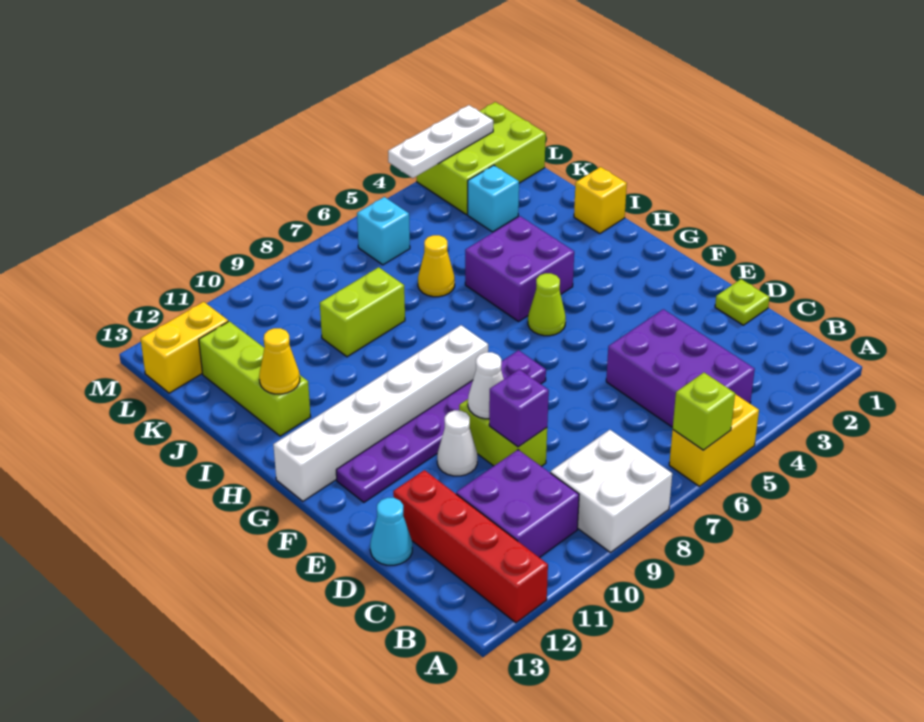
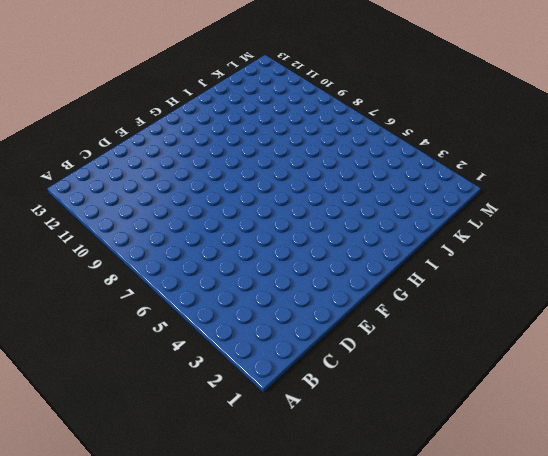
none -> yellow 1x2 brick [669,394,759,486]
none -> white 2x2 brick [550,430,672,552]
none -> red 1x4 brick [393,470,548,623]

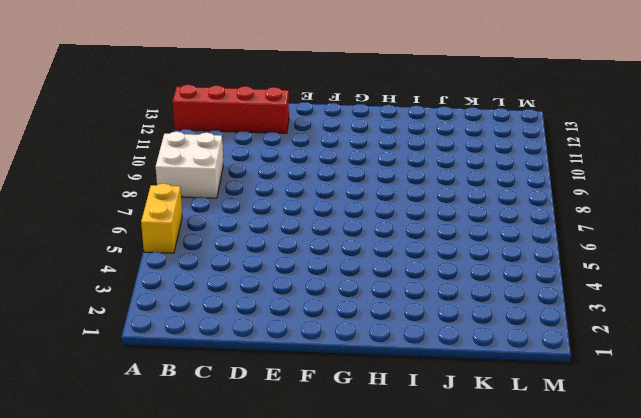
none -> purple 2x3 brick [606,309,755,427]
none -> purple 2x2 brick [456,450,579,558]
none -> lime 1x1 plate [715,279,769,325]

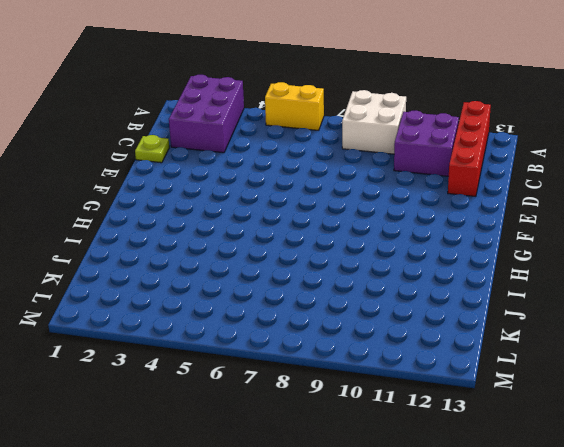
purple 2x3 brick [169,75,244,153] -> purple 2x3 brick moved to [606,309,755,427]
none -> lime 1x2 brick [459,399,547,466]
none -> cyan 1x1 cone [370,498,412,565]
none -> white 1x1 cone [437,410,477,476]

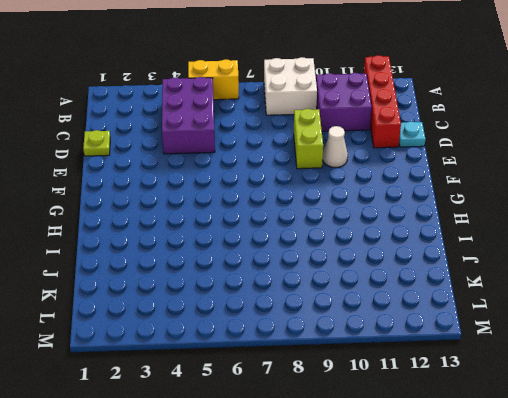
cyan 1x1 plate [399,121,425,147] -> cyan 1x1 cone [370,498,412,565]
none -> purple 1x6 plate [336,350,546,502]
none -> lime 1x1 cone [528,273,566,336]
none -> white 1x6 brick [273,325,488,501]

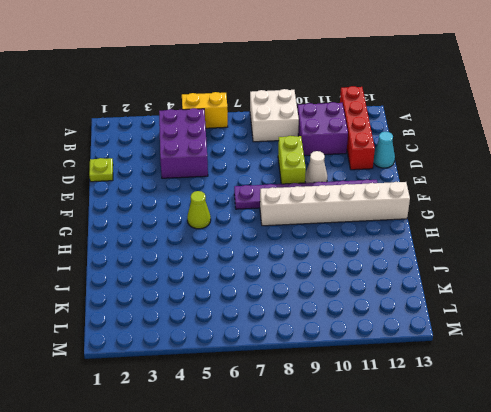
none -> purple 2x2 brick [465,216,574,321]
none -> yellow 1x1 brick [574,167,627,234]
none -> lime 1x3 brick [199,321,311,436]

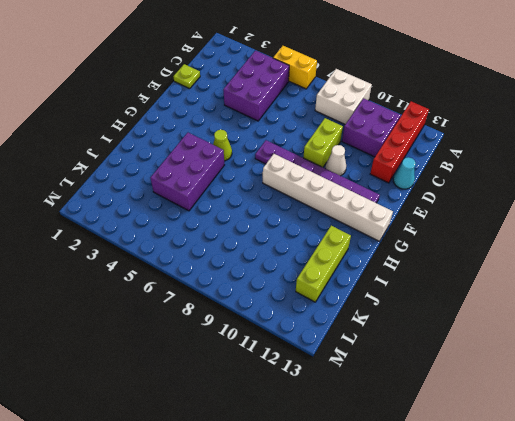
purple 2x3 brick [151,133,224,211] -> purple 2x2 brick [465,216,574,321]
none -> yellow 1x1 brick [574,167,627,234]
none -> yellow 1x1 cone [418,235,455,297]
none -> lime 1x2 brick [320,267,405,357]

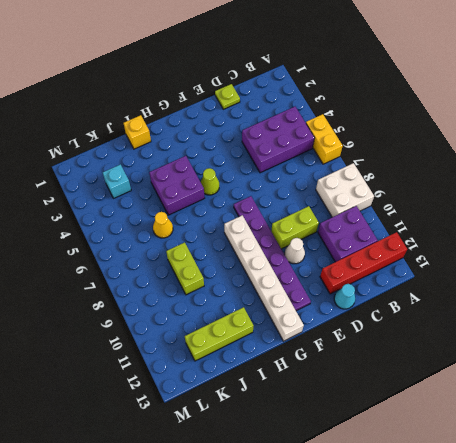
none -> lime 2x3 brick [417,102,546,215]
none -> cyan 1x1 brick [357,197,410,265]
none -> yellow 1x2 brick [141,302,228,393]

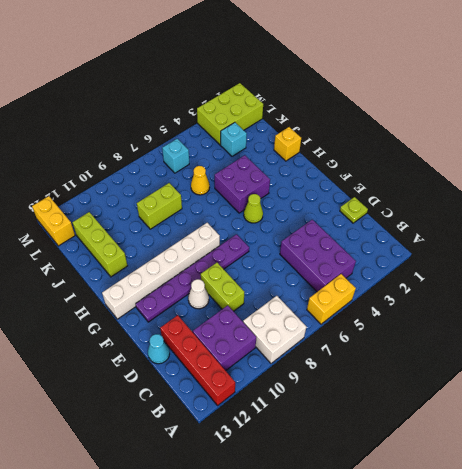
yellow 1x2 brick [32,196,75,246] -> yellow 1x2 brick turned to [141,302,228,393]
none -> lime 1x1 brick [673,373,735,450]
none -> purple 1x1 brick [489,369,549,447]
none -> white 1x1 cone [468,352,504,419]

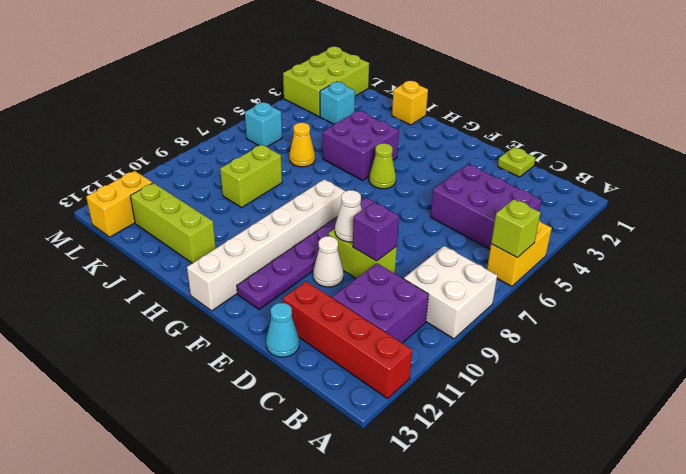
none -> yellow 1x1 cone [259,328,300,394]
none -> white 1x3 plate [388,105,493,178]

